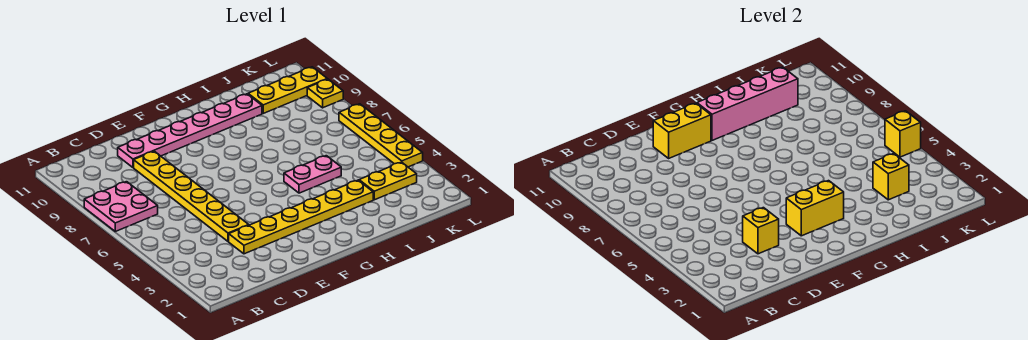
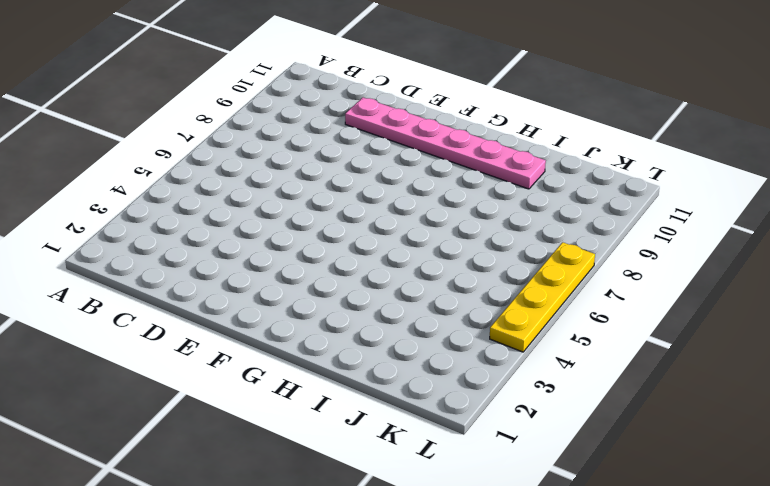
none -> pink 2x2 plate [84,182,158,231]
none -> yellow 1x6 plate [229,180,373,254]
none -> yellow 1x6 plate [134,151,249,242]

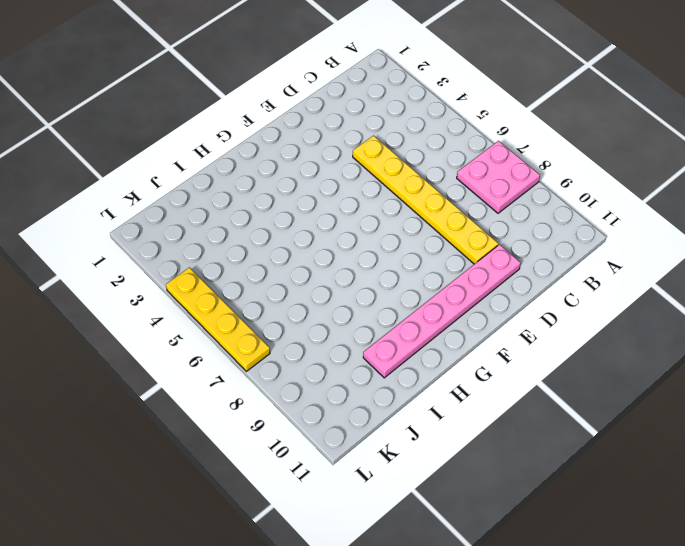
none -> yellow 1x6 plate [229,180,373,254]
none -> pink 1x2 plate [284,156,341,193]
none -> yellow 1x2 plate [359,162,417,200]

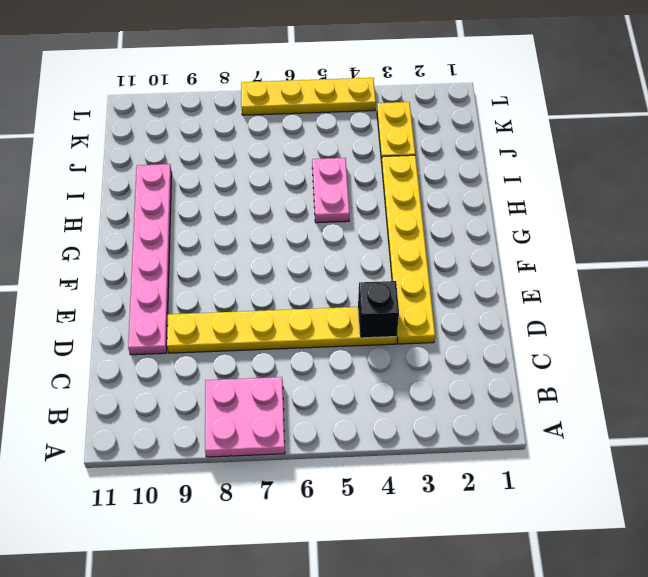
black 1x1 brick [358,281,399,338] -> none
none -> yellow 1x3 plate [248,67,327,113]
none -> yellow 1x1 plate [307,79,343,108]
none -> yellow 1x1 brick [743,208,779,254]

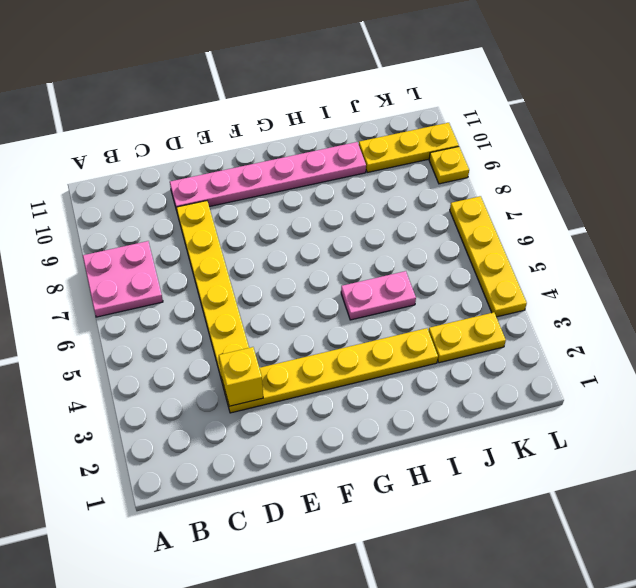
none -> yellow 1x2 brick [653,103,711,158]
none -> yellow 1x2 brick [786,181,844,236]
none -> pink 1x4 brick [697,67,798,140]

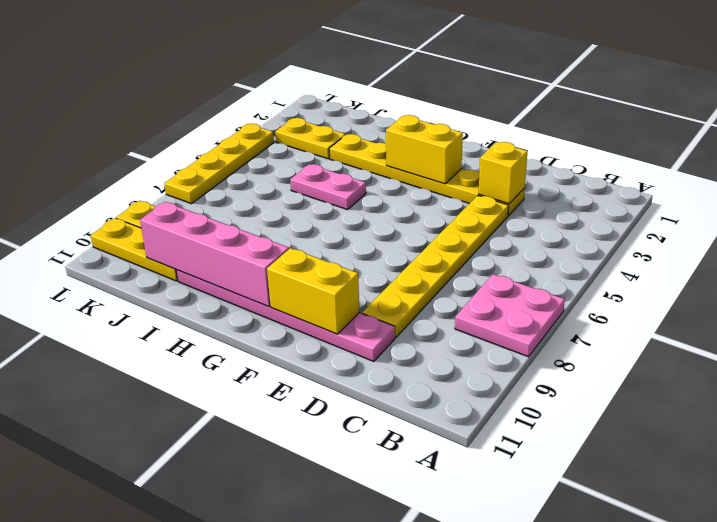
none -> yellow 1x1 brick [873,154,909,200]
none -> yellow 1x1 brick [885,111,921,157]

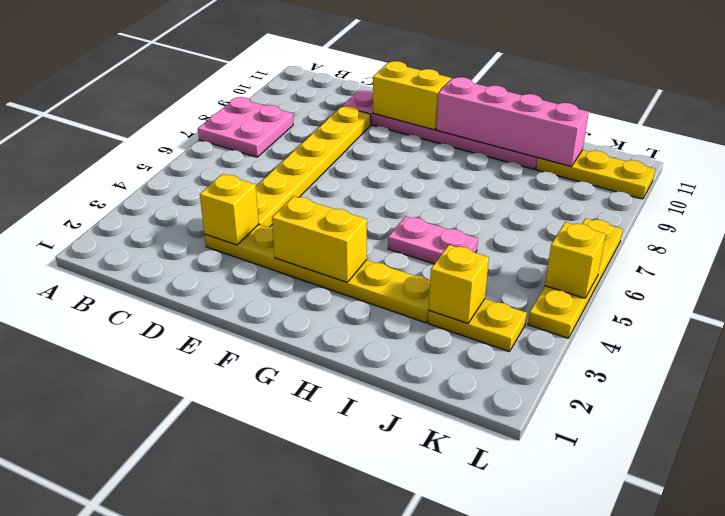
none -> yellow 1x1 plate [307,79,343,108]

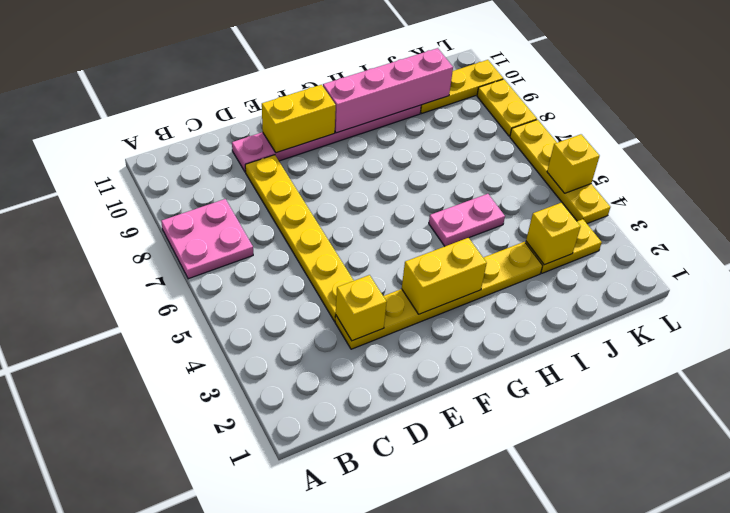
yellow 1x2 plate [477,79,537,136] -> yellow 1x1 plate [307,79,343,108]

